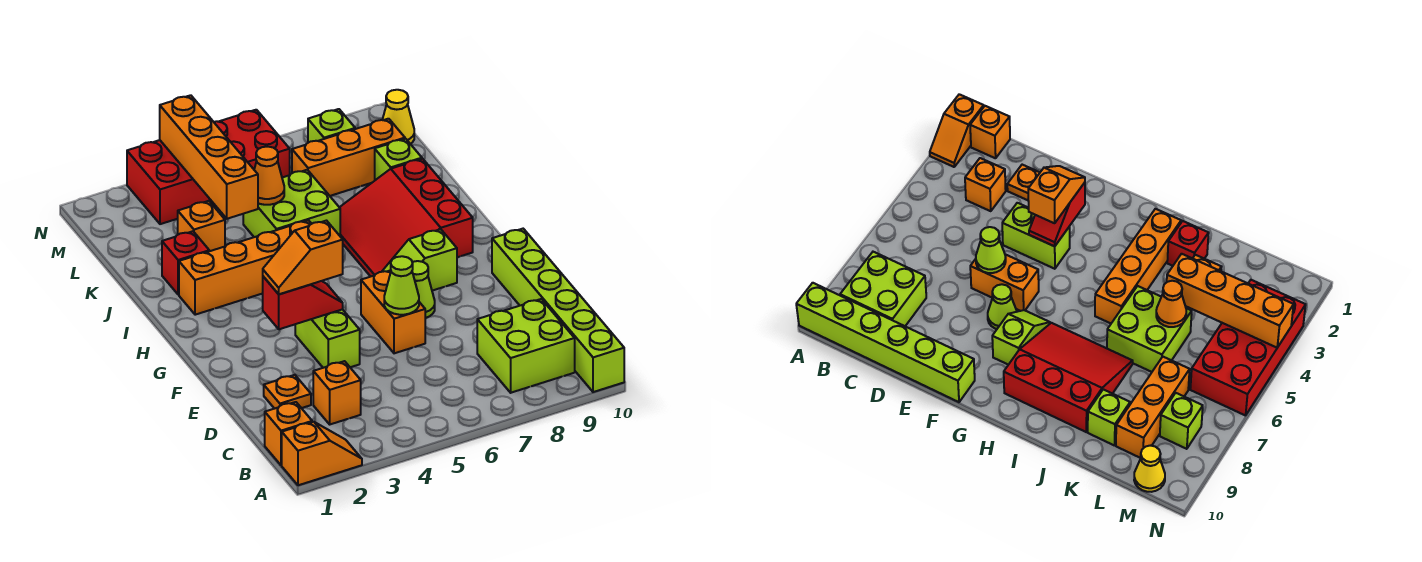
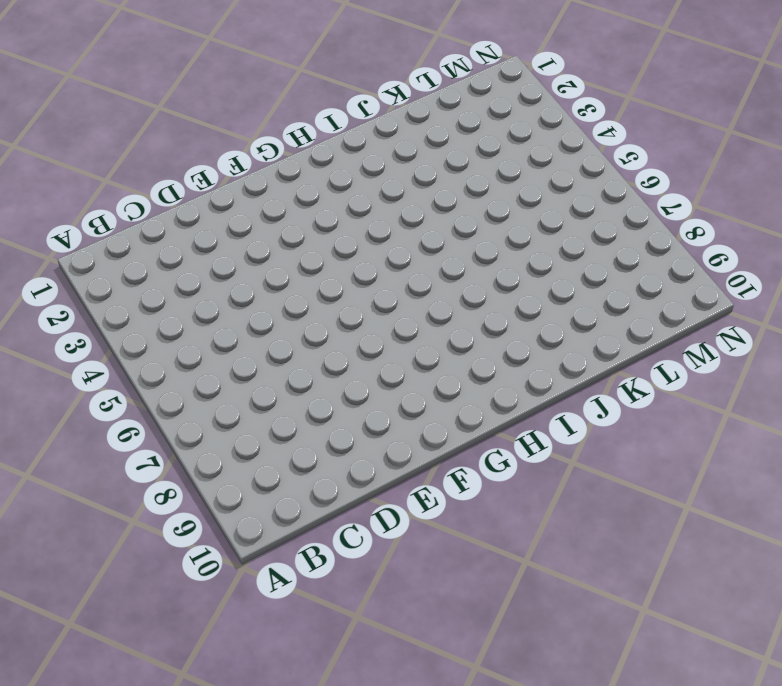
none -> orange 1x2 slope [282,422,362,485]
none -> lime 1x6 brick [492,229,624,392]
none -> orange 1x1 brick [265,402,312,465]

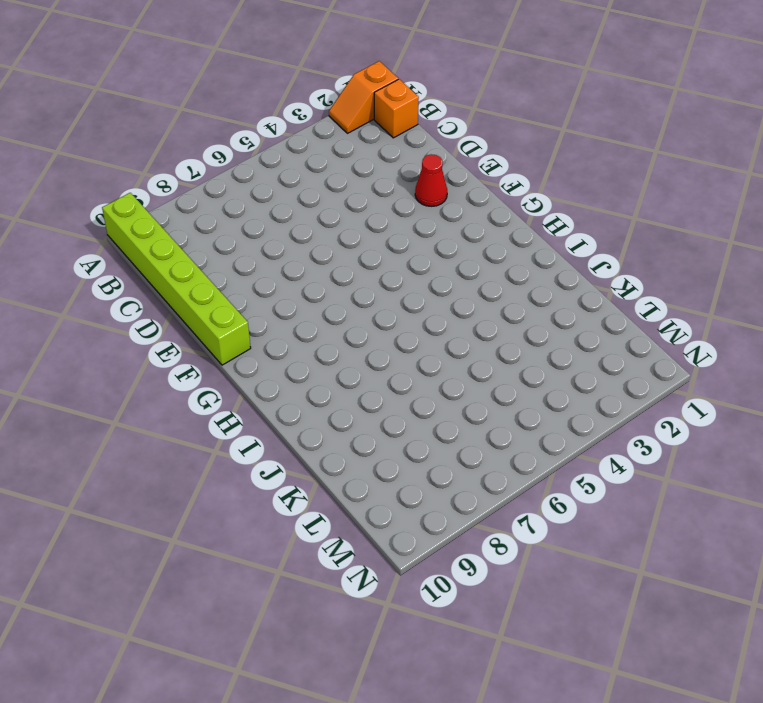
red 1x1 cone [415,154,447,206] -> none
none -> lime 2x2 brick [477,299,575,393]
none -> orange 1x1 brick [313,361,361,424]
none -> orange 1x1 plate [264,375,311,409]

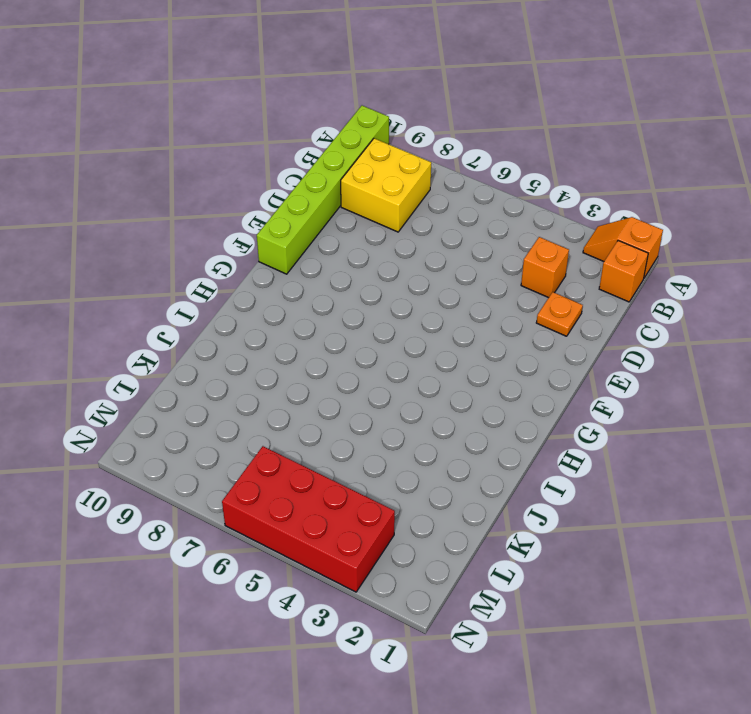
yellow 2x2 brick [341,138,431,232] -> lime 2x2 brick [477,299,575,393]
none -> lime 1x2 brick [295,309,360,368]
none -> orange 1x2 brick [361,270,425,353]
none -> lime 1x1 cone [412,261,435,318]

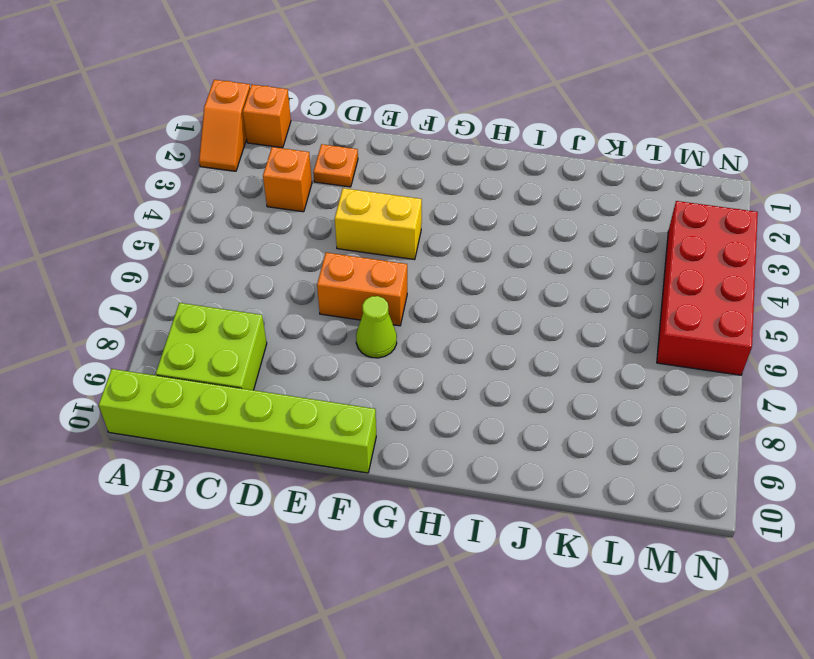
yellow 1x2 brick [335,188,422,260] -> lime 1x2 brick [295,309,360,368]
none -> lime 1x2 slope [382,229,457,291]
none -> red 3x3 slope [339,159,473,277]
none -> orange 1x4 brick [179,220,311,315]

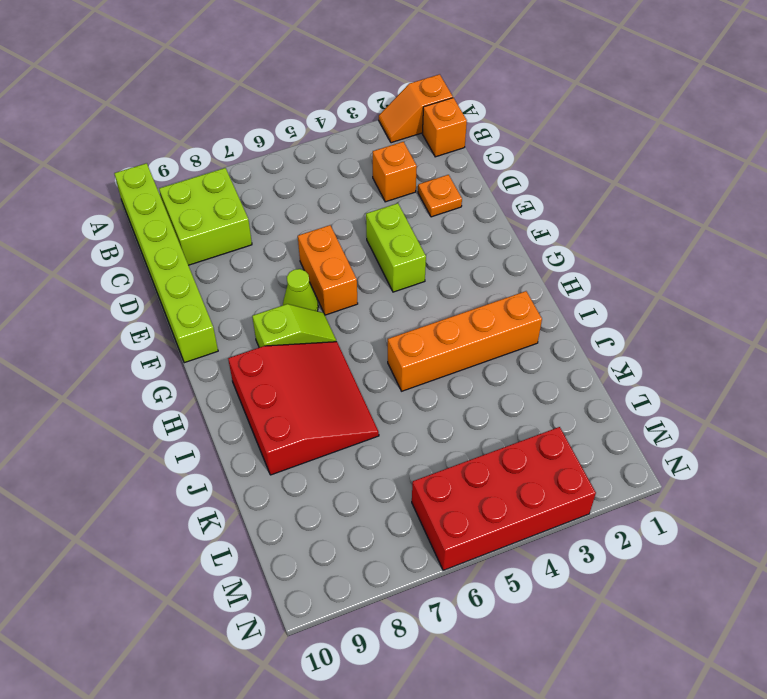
none -> red 1x1 brick [162,231,209,295]
none -> lime 2x2 brick [243,170,340,237]
none -> orange 1x1 brick [178,201,225,251]

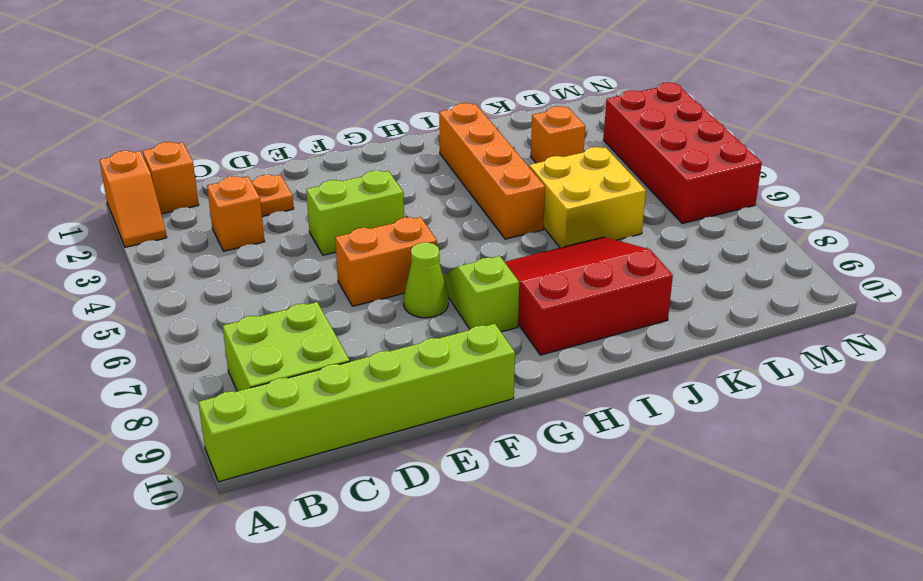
yellow 2x2 brick [529,147,646,248] -> lime 2x2 brick [243,170,340,237]
none -> red 1x1 brick [162,231,209,295]
none -> lime 1x1 brick [375,139,422,180]
none -> orange 1x3 brick [292,119,405,196]

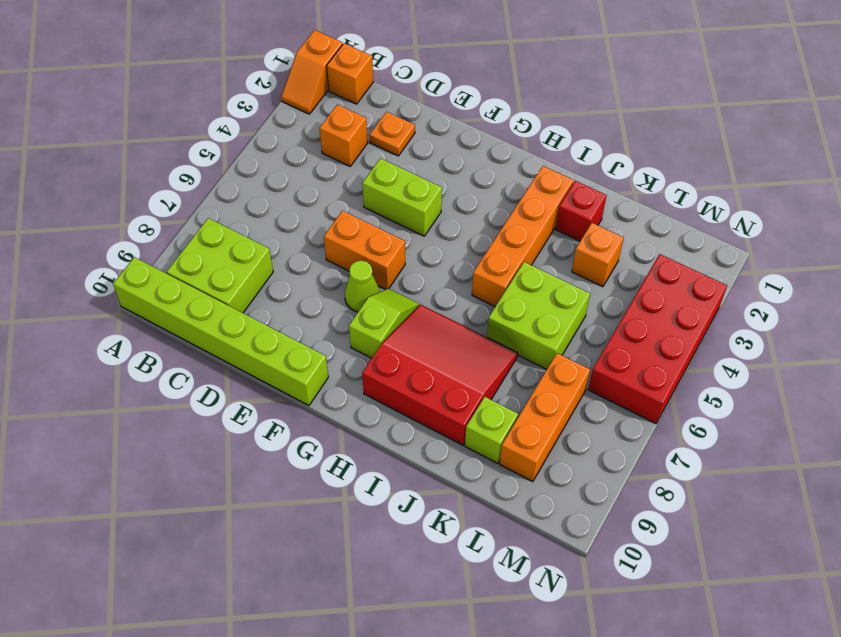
none -> lime 1x1 brick [308,109,355,143]
none -> yellow 1x1 cone [383,90,414,144]
none -> lime 1x1 cone [384,256,419,315]

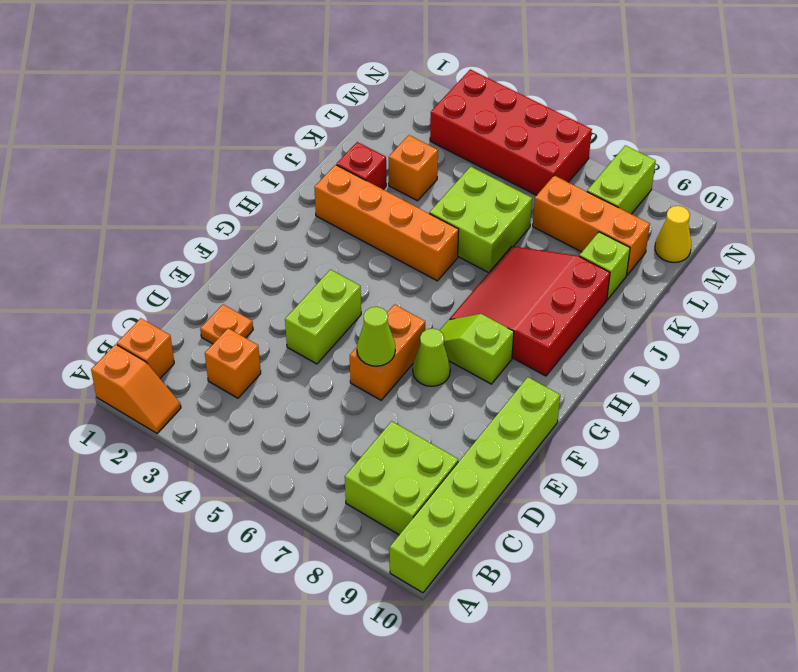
lime 1x2 brick [587,145,656,214] -> lime 1x1 brick [308,109,355,143]
none -> red 1x2 slope [263,277,343,329]
none -> orange 1x4 brick [160,95,258,219]
none -> orange 1x1 cone [254,147,284,205]

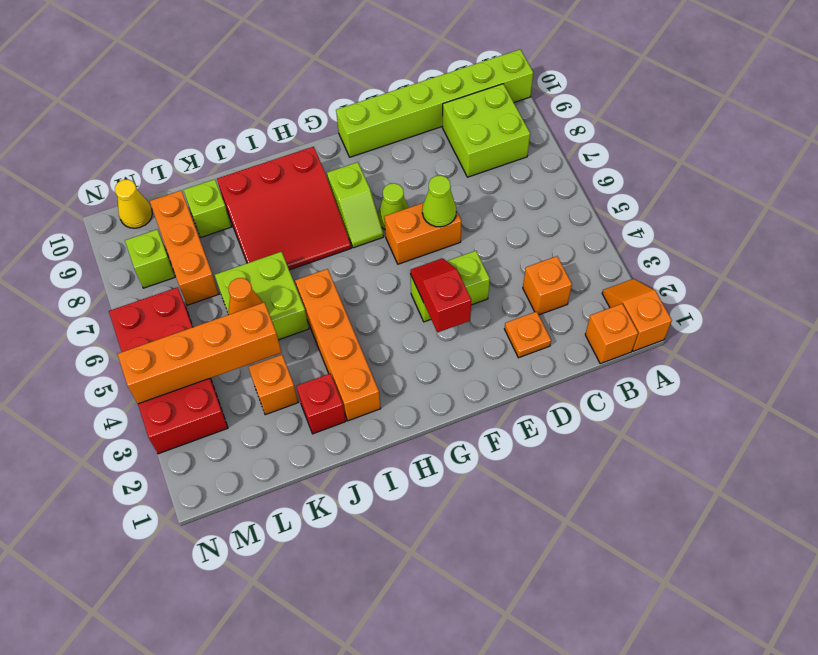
none -> orange 1x2 slope [263,221,343,294]

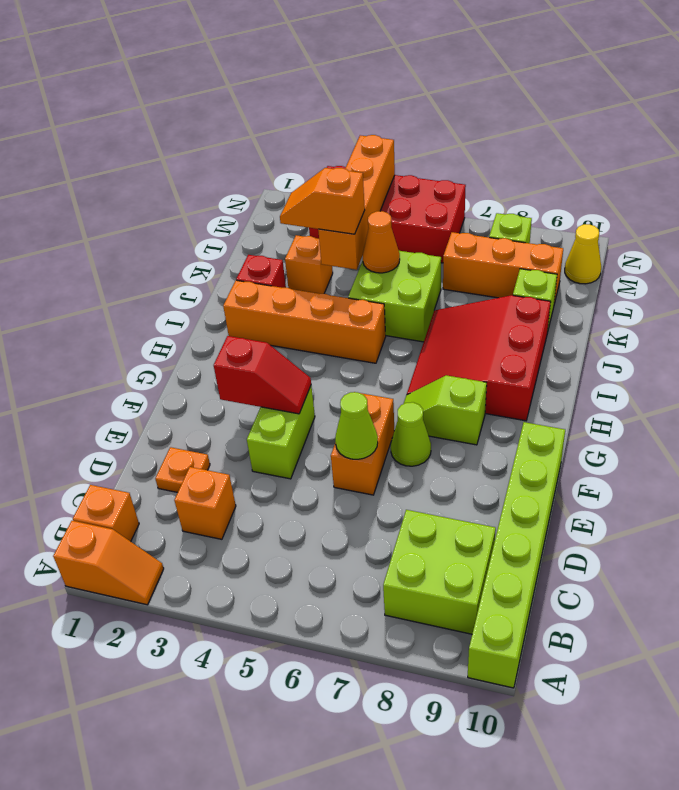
orange 1x2 slope [280,168,365,234] -> orange 1x2 slope moved to [263,221,343,294]

